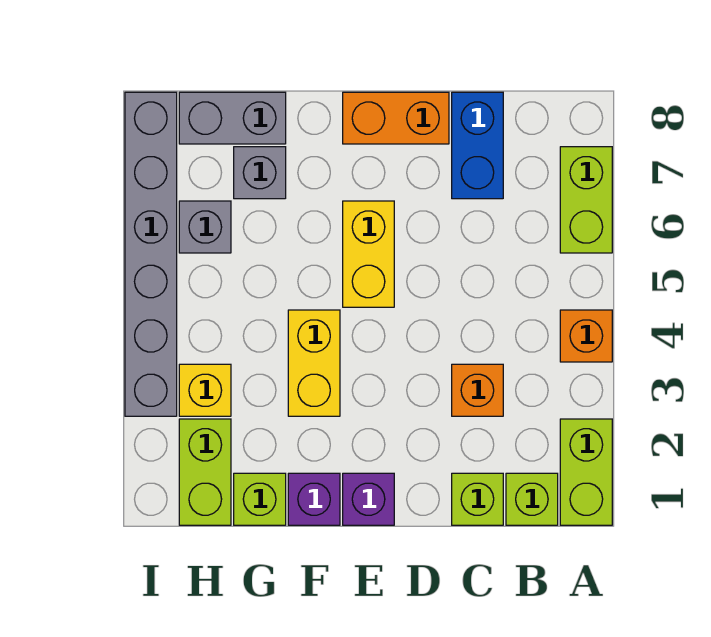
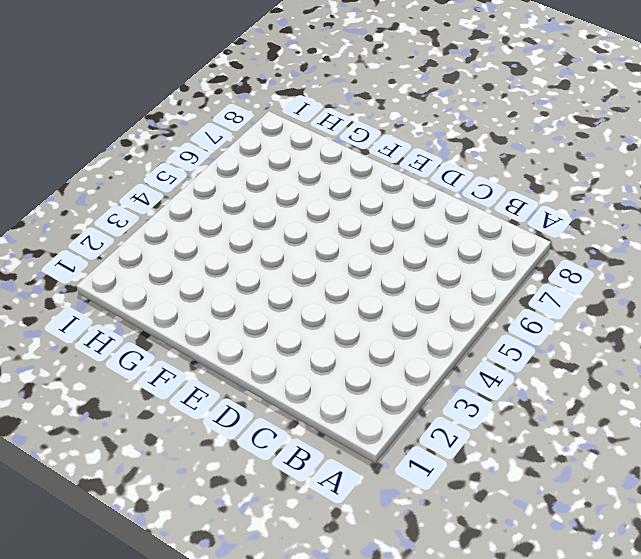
none -> lime 1x2 brick [560,419,612,525]
none -> orange 1x1 brick [560,310,612,362]
none -> lime 1x2 brick [560,147,612,253]

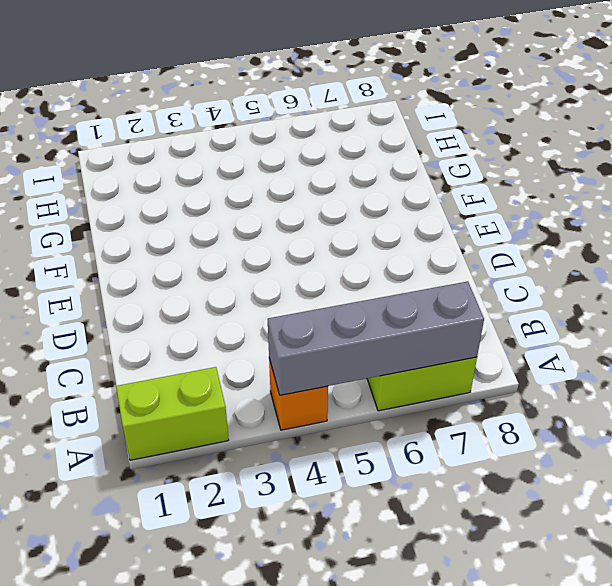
grey 1x4 brick [268,281,484,395] -> none
none -> lime 1x1 brick [506,473,558,525]
none -> lime 1x1 brick [452,473,503,525]
none -> orange 1x1 brick [452,364,503,416]

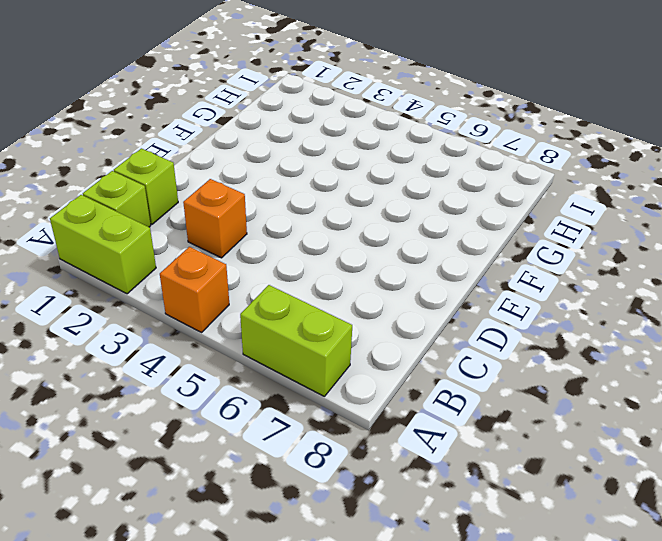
none -> blue 1x2 brick [452,92,503,199]
none -> orange 1x2 brick [343,92,449,144]
none -> purple 1x1 brick [343,473,394,525]

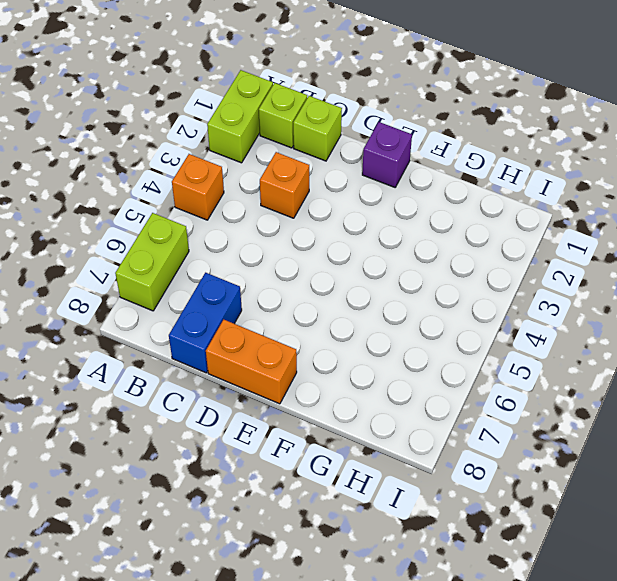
none -> yellow 1x2 brick [343,201,394,307]
none -> purple 1x1 brick [288,473,340,525]
none -> yellow 1x2 brick [288,310,340,416]

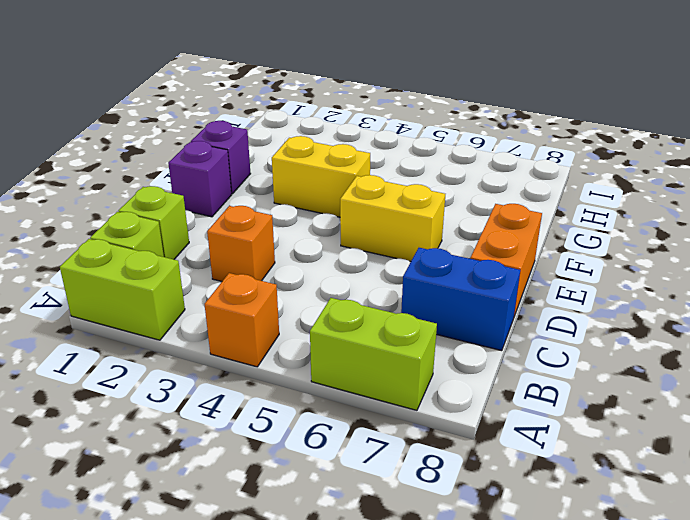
none -> lime 1x1 brick [234,473,286,525]
none -> grey 1x1 brick [234,147,286,199]
none -> grey 1x2 brick [179,92,286,144]

